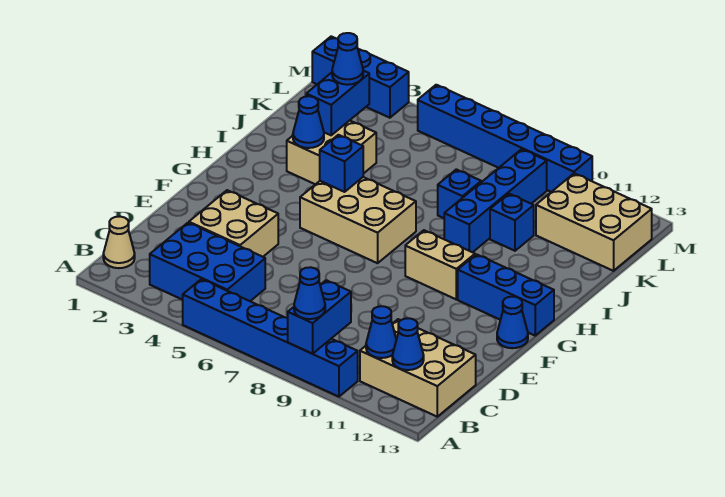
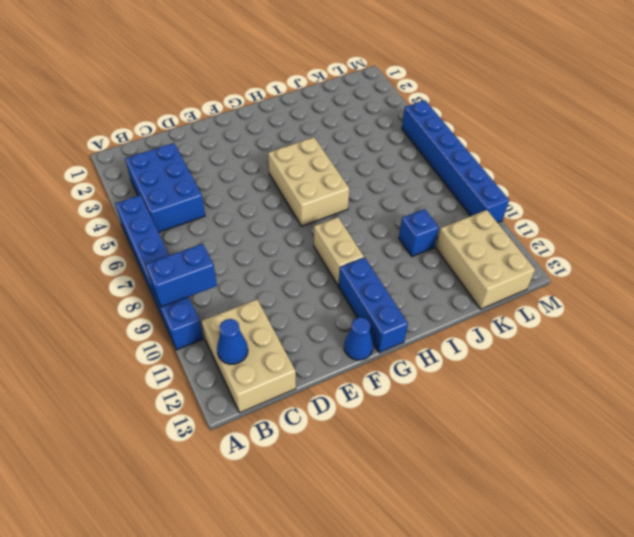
none -> tan 1x1 cone [103,217,135,268]
none -> tan 2x2 brick [189,190,278,257]
none -> tan 2x2 brick [287,121,376,184]

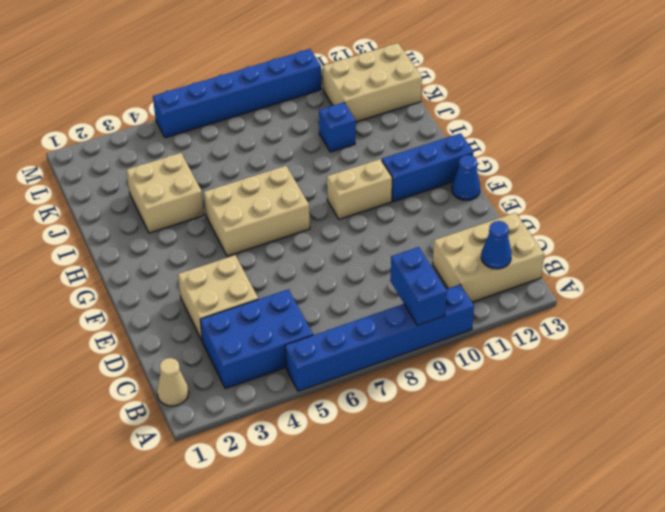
none -> blue 1x4 brick [444,149,547,252]
none -> blue 1x1 brick [438,169,481,218]
none -> blue 1x3 brick [312,36,409,118]

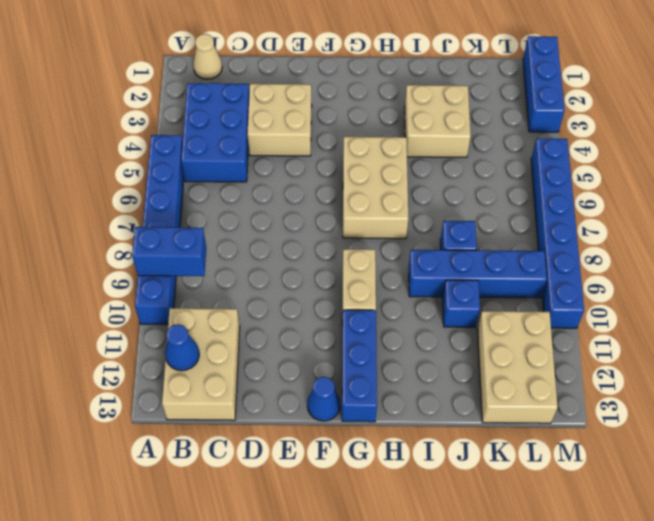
none -> blue 1x1 cone [366,306,396,358]
none -> blue 1x1 brick [320,135,363,192]
none -> blue 1x1 cone [293,96,324,148]

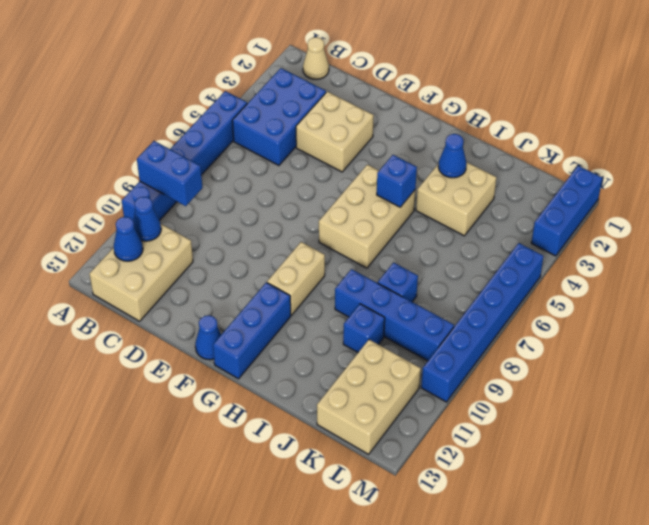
none -> blue 1x2 brick [306,71,369,135]
none -> blue 1x1 cone [294,267,325,319]
none -> blue 1x1 cone [332,33,363,85]

